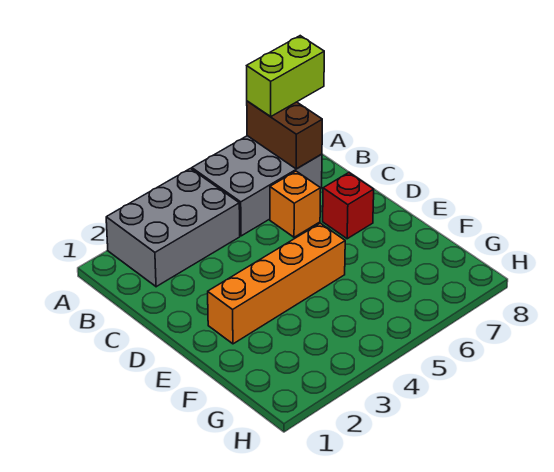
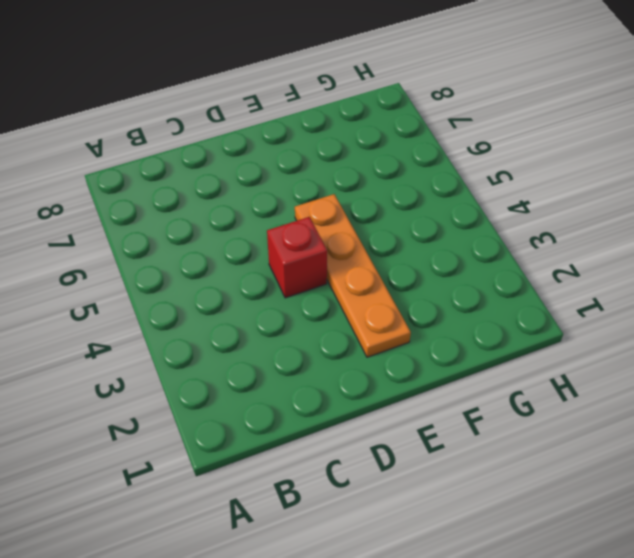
red 1x1 brick [267,217,327,298] -> red 1x1 brick moved to [323,173,374,239]
orange 1x4 plate [295,194,411,357] -> orange 1x4 brick [208,223,345,344]
none -> grey 2x3 brick [106,169,240,287]
none -> grey 2x3 brick [192,136,322,236]

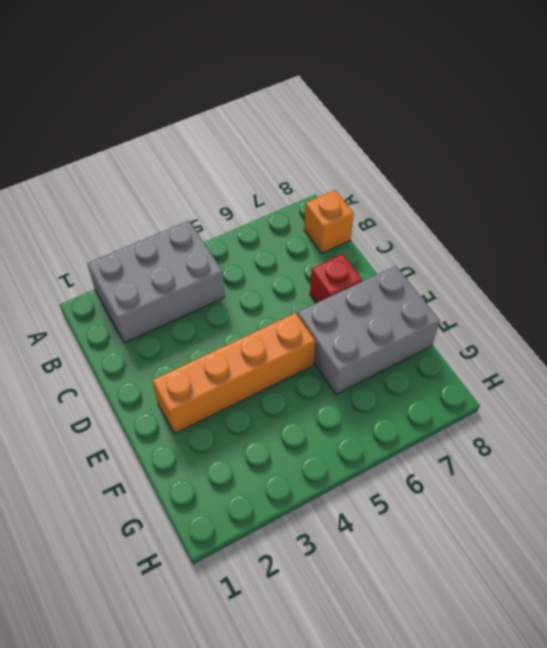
orange 1x1 brick [304,190,354,253] -> orange 1x1 brick moved to [270,171,321,237]
grey 2x3 brick [297,266,439,394] -> grey 2x3 brick moved to [192,136,322,236]
none -> brown 1x2 brick [247,101,322,169]
none -> lime 1x2 brick [247,36,324,117]

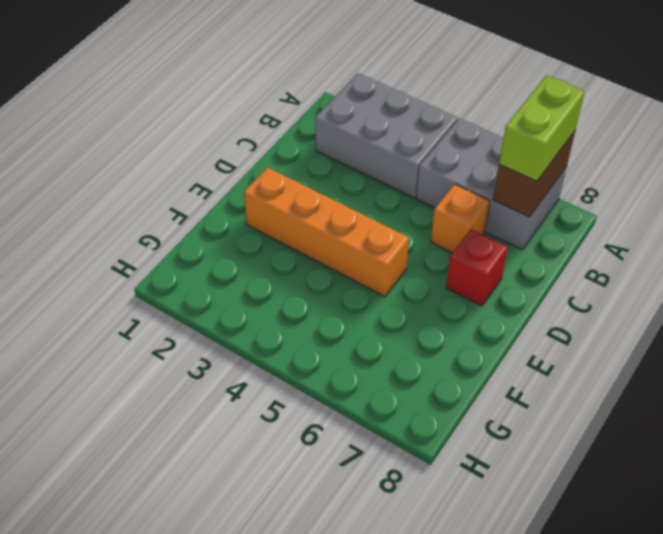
lime 1x2 brick [499,75,585,181] -> lime 1x2 brick turned to [247,36,324,117]

